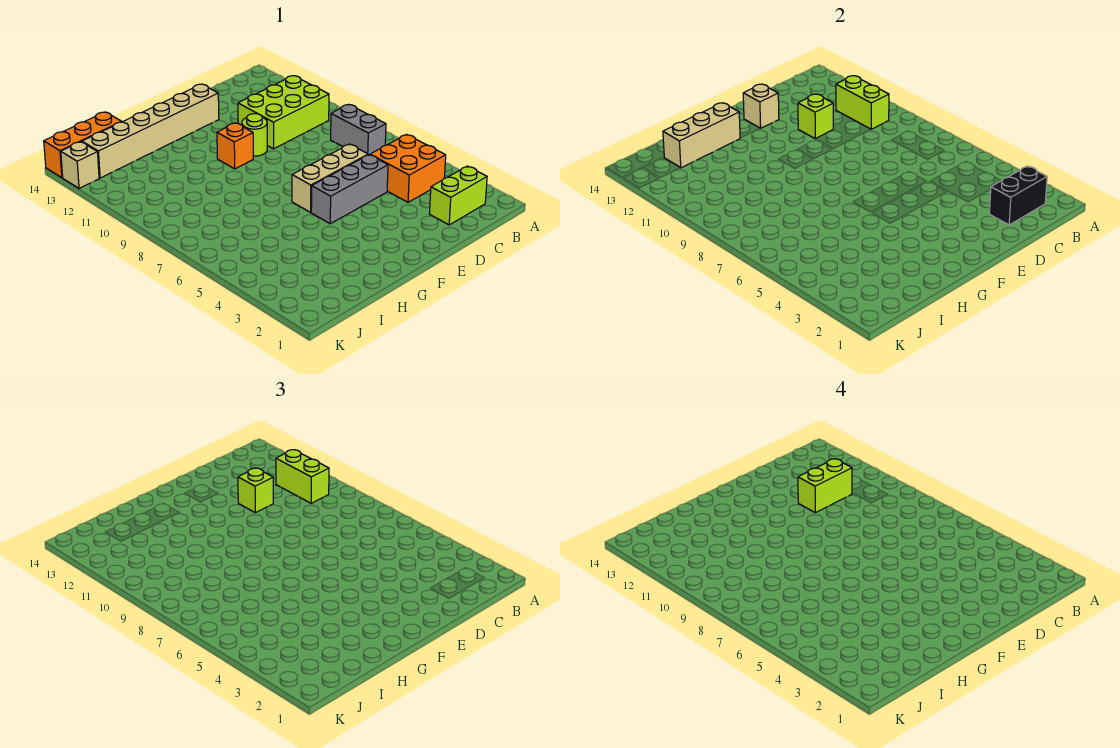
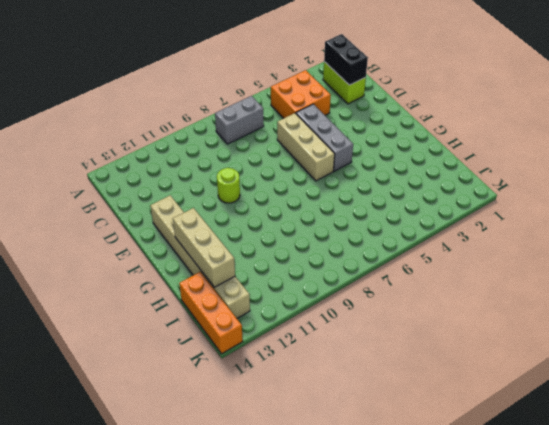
none -> lime 2x3 brick [238,76,329,149]
none -> orange 1x1 brick [217,123,253,169]
none -> tan 1x1 brick [61,142,99,188]

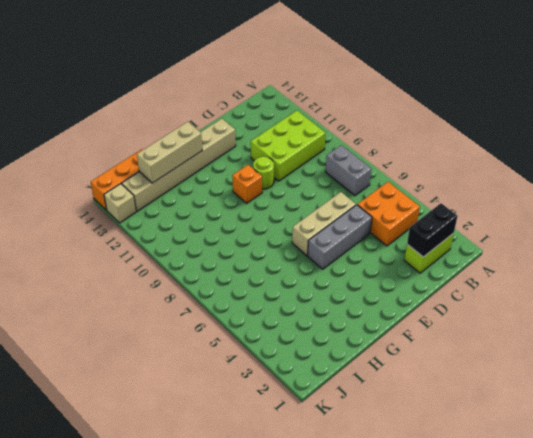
none -> lime 1x2 brick [836,76,889,129]
none -> lime 1x1 brick [798,94,833,139]
none -> tan 1x1 brick [743,84,779,128]

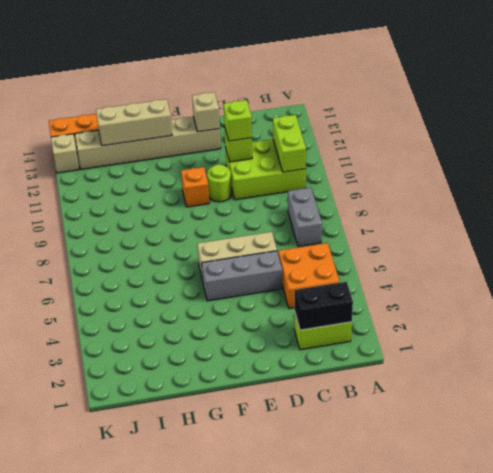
none -> lime 1x2 brick [276,450,329,503]
none -> lime 1x2 brick [798,459,852,513]

